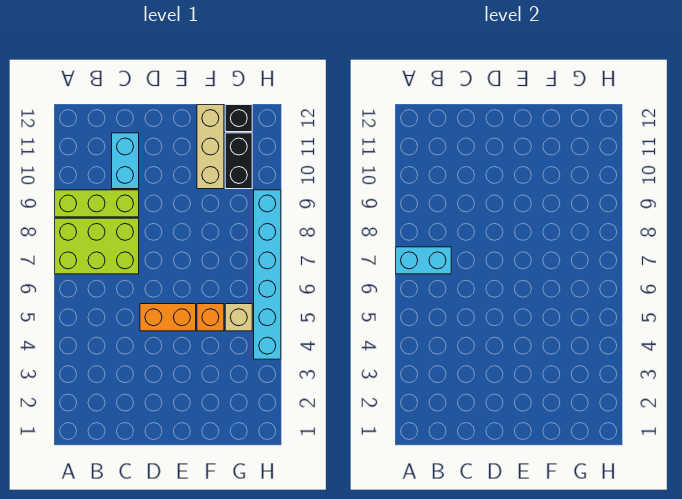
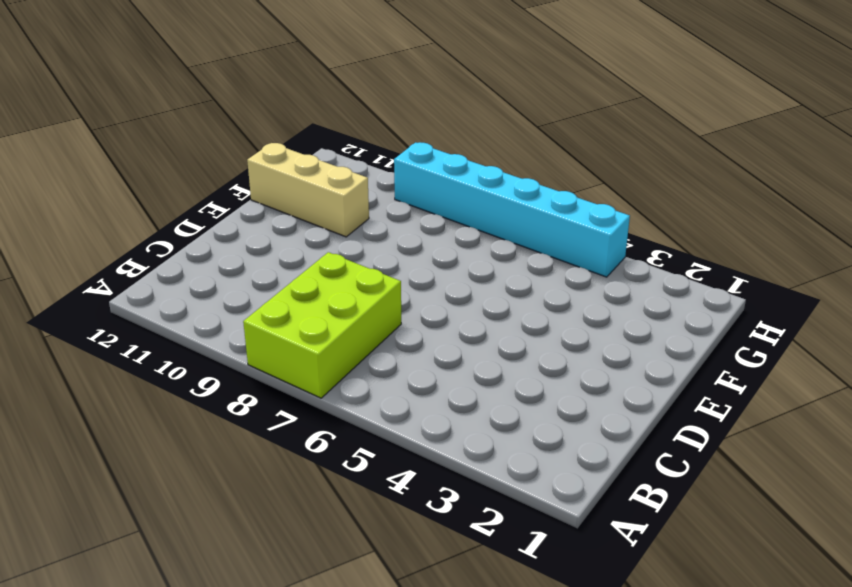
none -> lime 1x3 brick [55,190,139,217]
none -> cyan 1x2 brick [112,133,139,189]

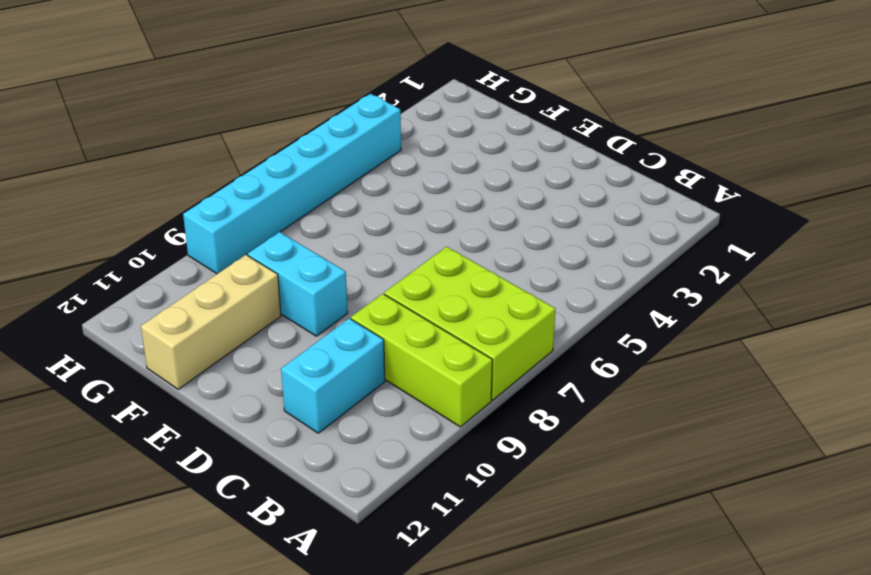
cyan 1x2 brick [248,232,348,336] -> cyan 1x2 brick moved to [396,247,451,274]
none -> orange 1x2 brick [140,304,196,331]
none -> orange 1x1 brick [197,304,224,331]

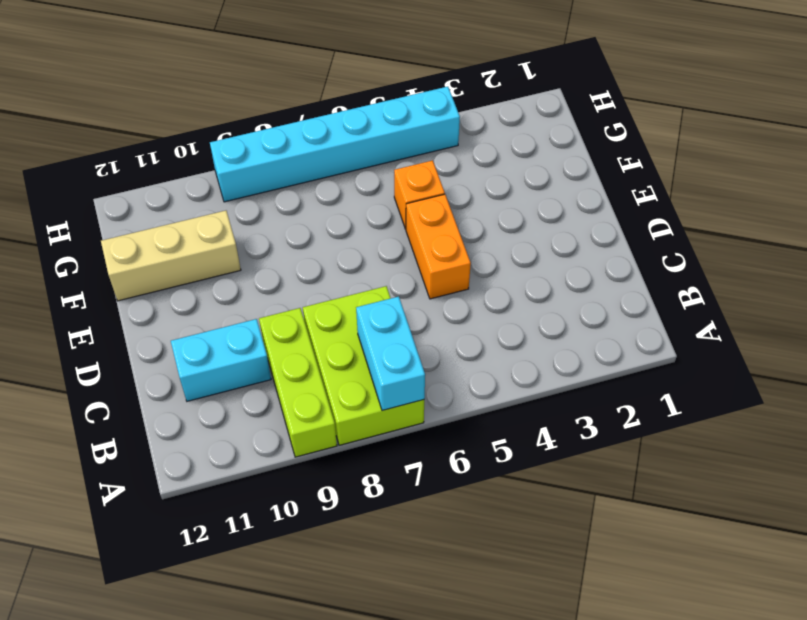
none -> tan 1x1 brick [225,304,252,331]
none -> black 1x2 brick [225,133,252,189]

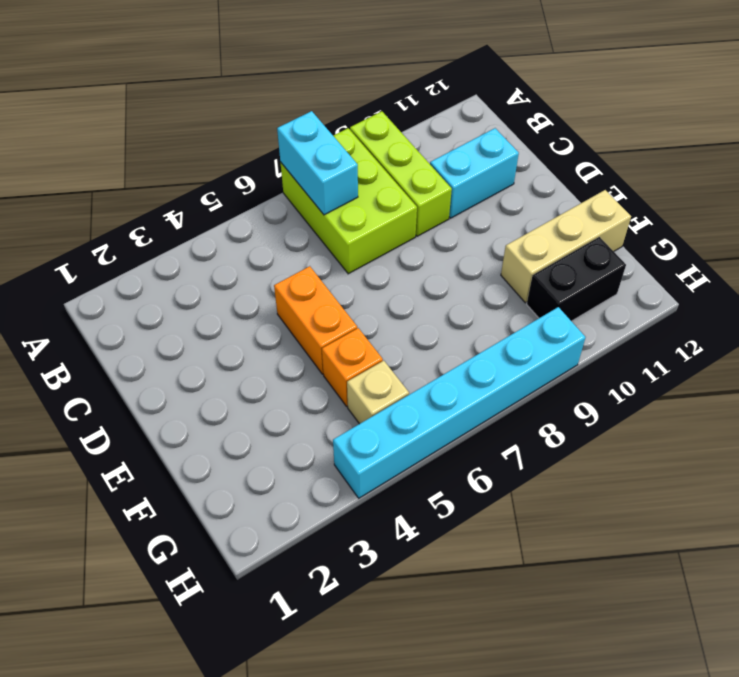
none -> black 1x1 brick [225,105,252,132]

